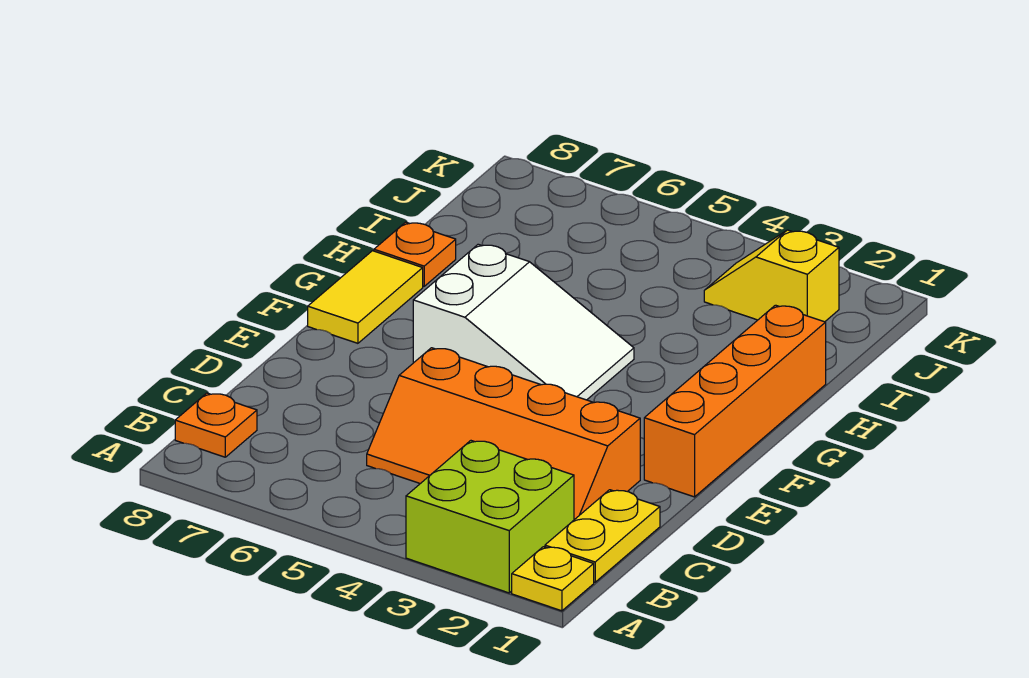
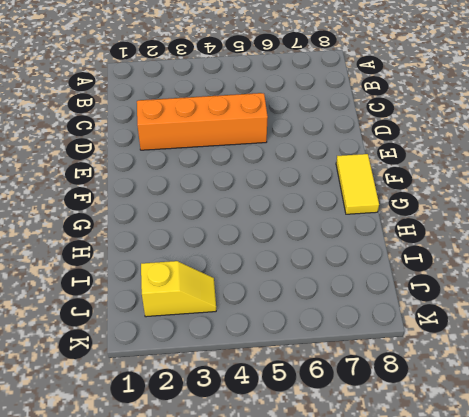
none -> yellow 1x1 plate [512,547,594,611]
none -> lime 2x2 brick [406,441,574,593]

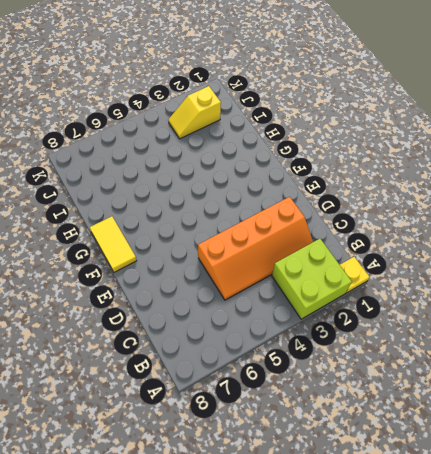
none -> yellow 1x2 plate [545,490,660,582]
none -> orange 1x1 plate [175,393,257,457]

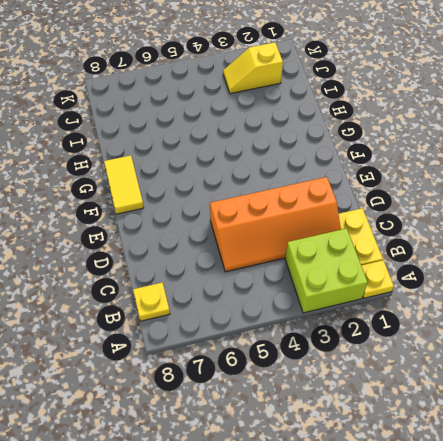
yellow 1x1 plate [133,283,170,321] -> orange 1x1 plate [175,393,257,457]
none -> orange 1x4 brick [644,305,826,497]
none -> white 2x3 slope [413,244,634,400]

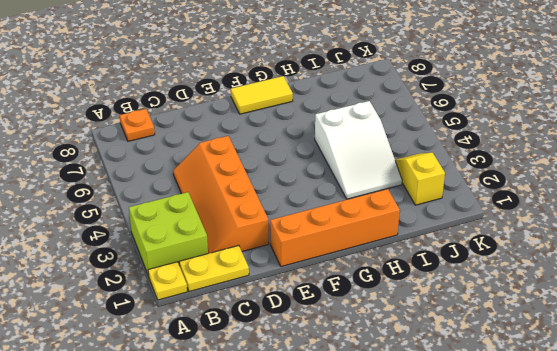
white 2x3 slope [315,101,402,199] -> white 2x3 slope moved to [413,244,634,400]
none -> orange 1x1 plate [374,222,456,286]

